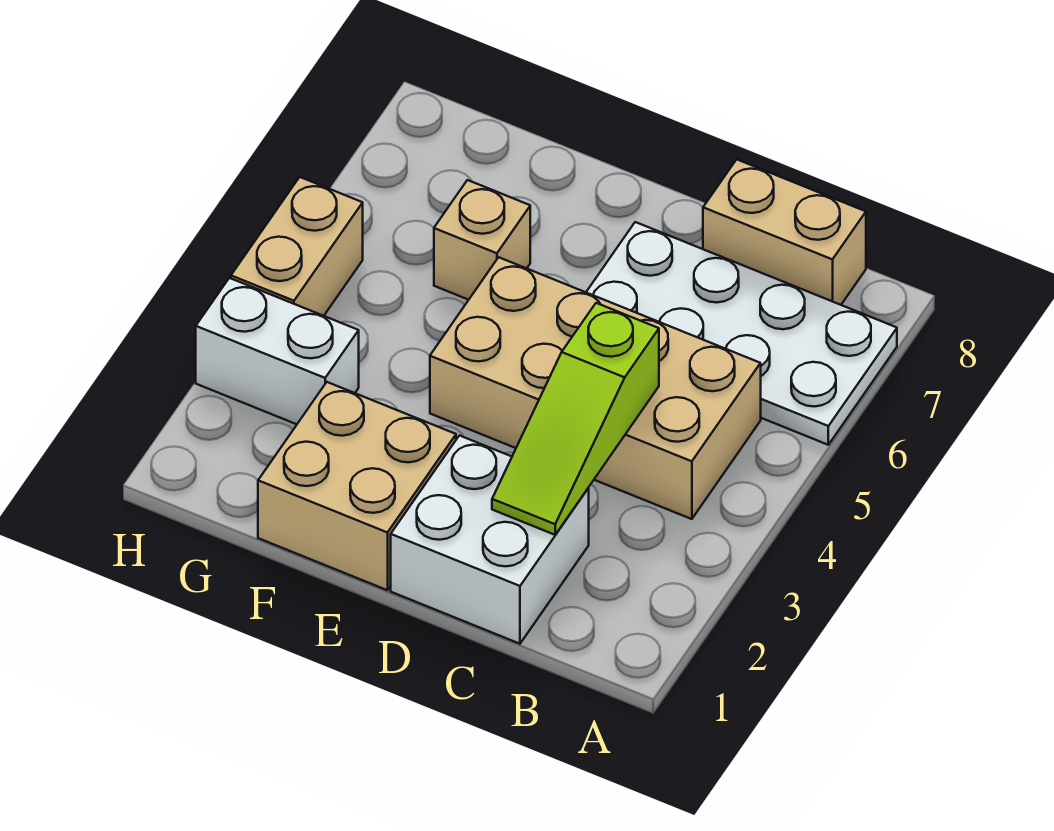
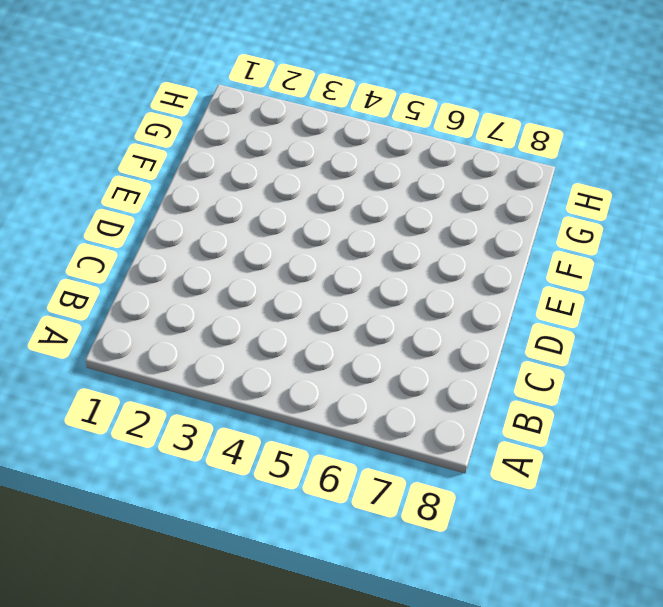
none -> white 2x4 plate [586,222,897,445]
none -> tan 2x4 brick [430,257,761,519]

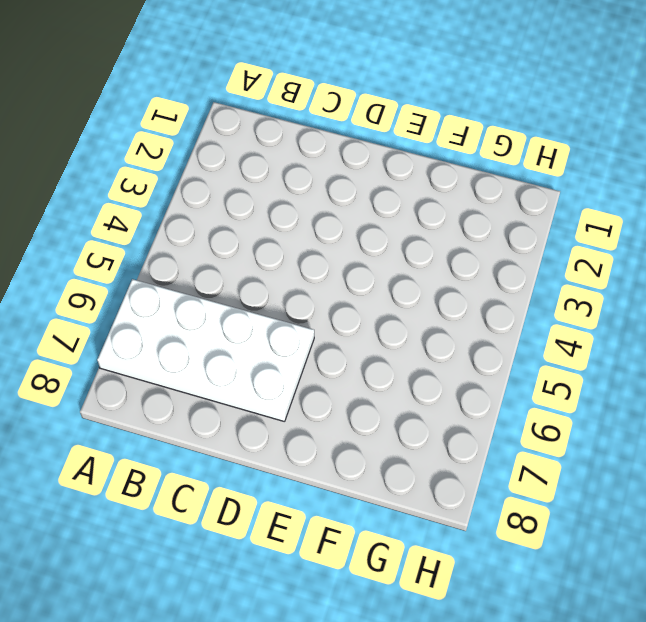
none -> tan 2x4 brick [430,257,761,519]
none -> tan 1x2 brick [703,159,866,305]

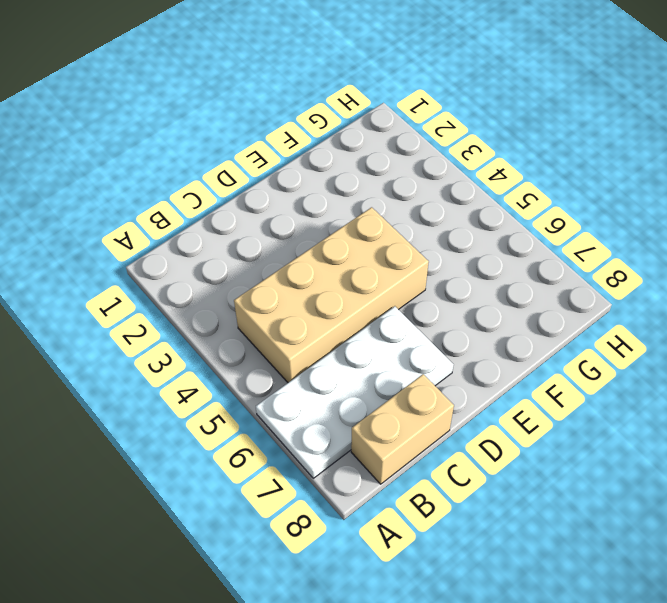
none -> white 2x2 brick [391,436,589,644]
none -> tan 2x2 brick [258,382,456,590]

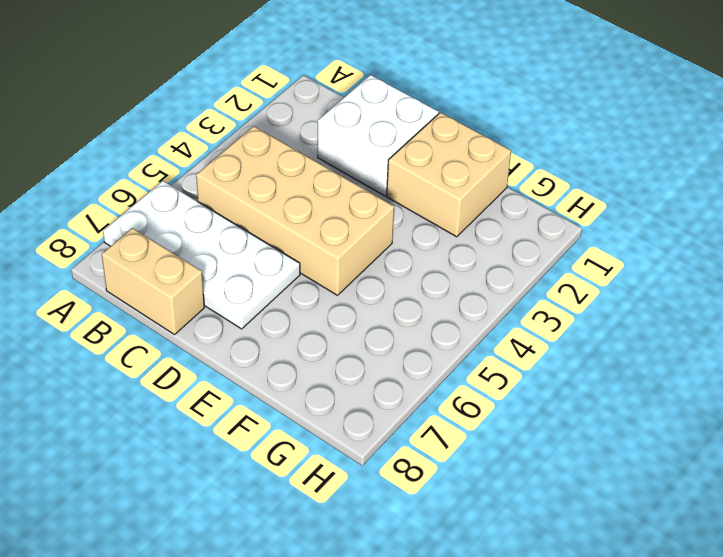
none -> tan 1x1 brick [434,180,530,300]
none -> white 1x2 brick [196,278,359,424]

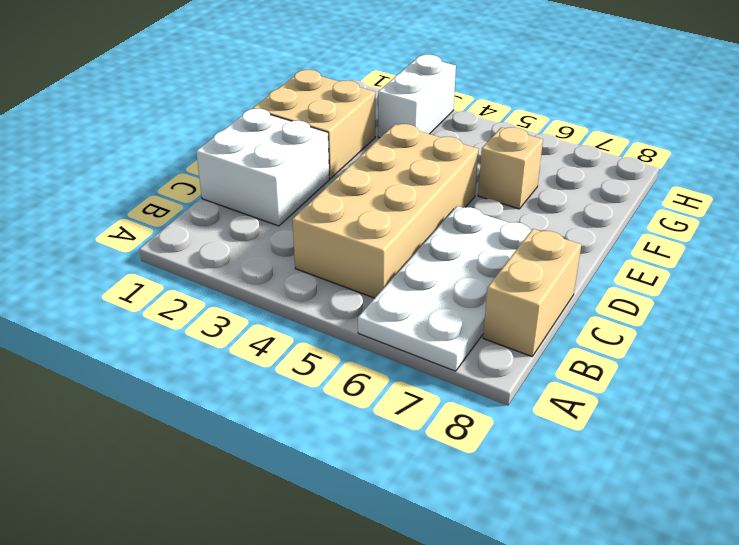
none -> tan 1x2 brick [231,177,363,316]
none -> lime 1x3 slope [492,303,659,535]

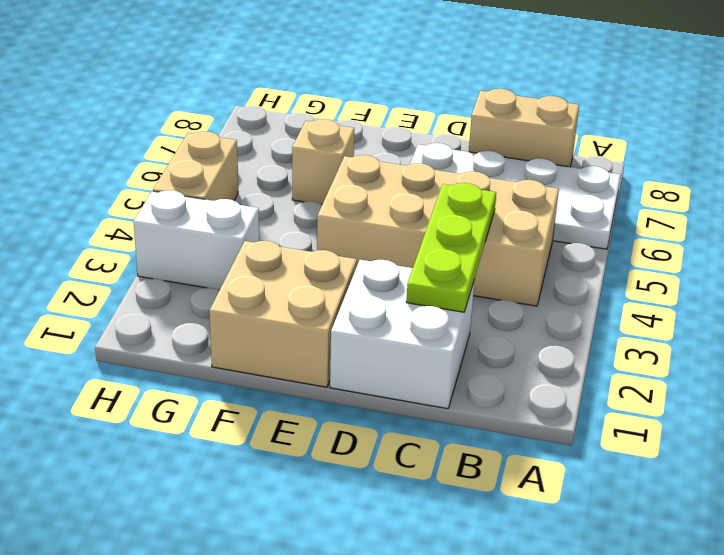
lime 1x3 plate [406,183,496,312] -> lime 1x3 slope [492,303,659,535]

